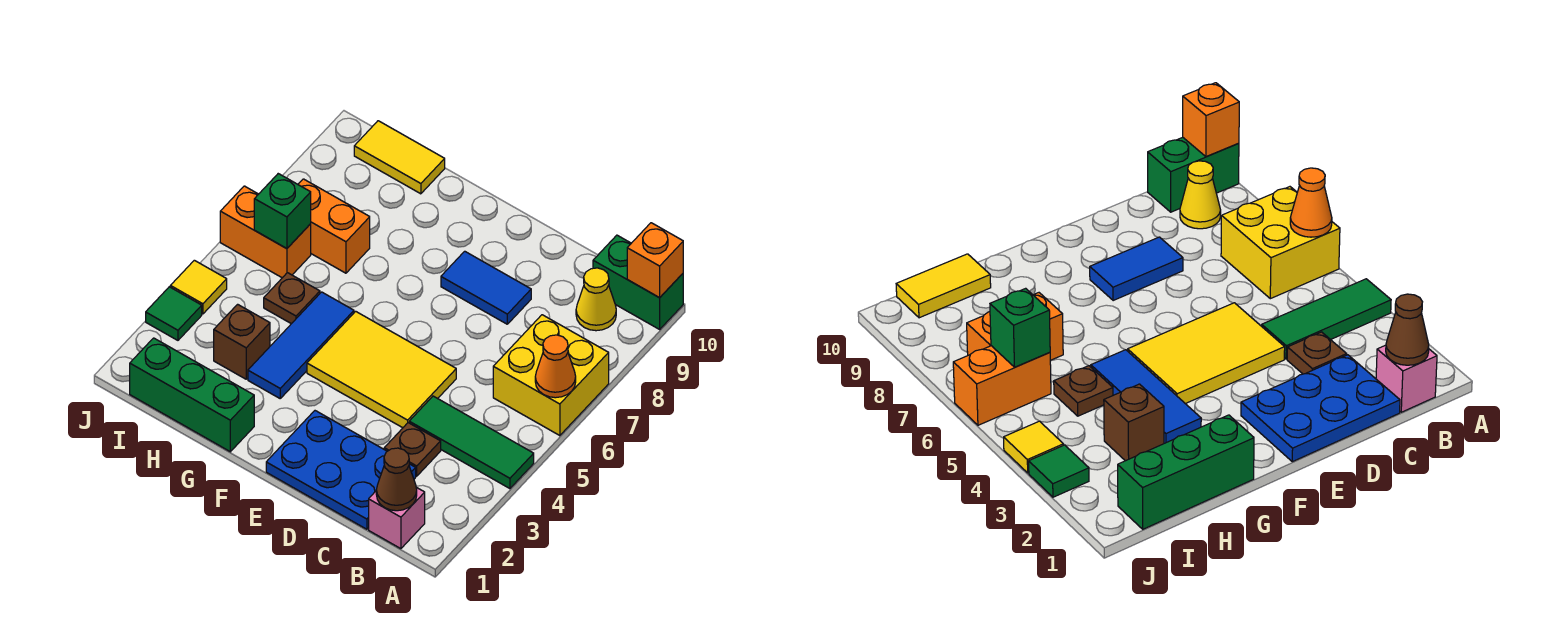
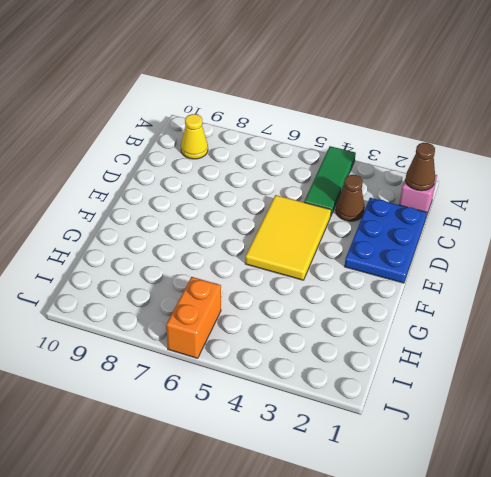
brown 1x1 cone [336,175,365,221] -> brown 1x1 plate [384,423,441,476]
none -> yellow 2x2 brick [493,315,609,436]
none -> green 1x2 brick [593,235,683,329]
none -> blue 1x2 tile [441,251,531,324]

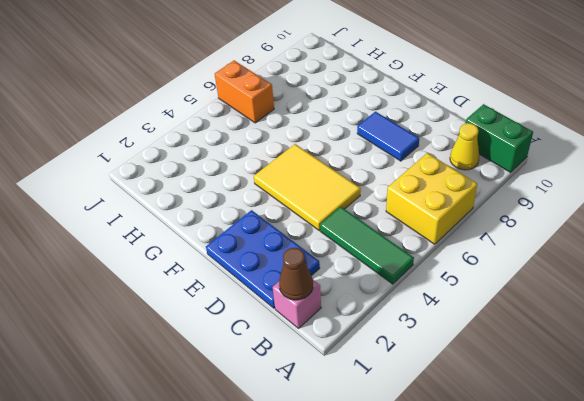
none -> brown 1x1 plate [384,423,441,476]
none -> green 1x3 brick [130,338,254,452]
none -> blue 1x3 tile [248,292,354,398]

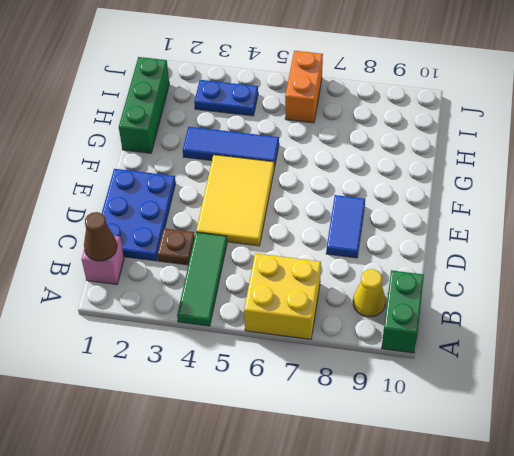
blue 1x2 plate [194,80,258,116] -> none
none -> brown 1x1 brick [214,304,270,379]
none -> brown 1x1 plate [264,273,320,324]
none -> orange 1x2 brick [298,179,370,273]

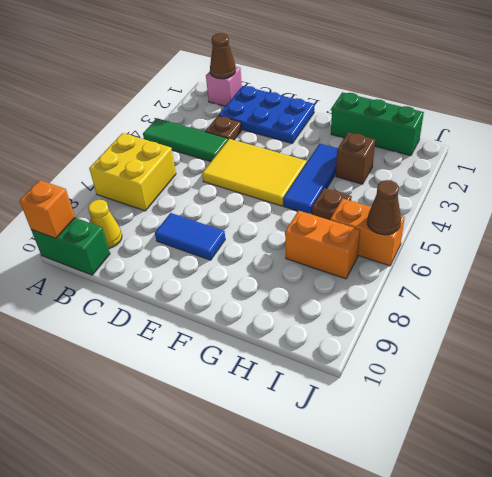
brown 1x1 cone [367,180,401,235] -> none
none -> yellow 1x2 tile [354,121,445,194]
none -> green 1x1 tile [146,287,202,340]
none -> yellow 1x1 tile [170,260,227,314]

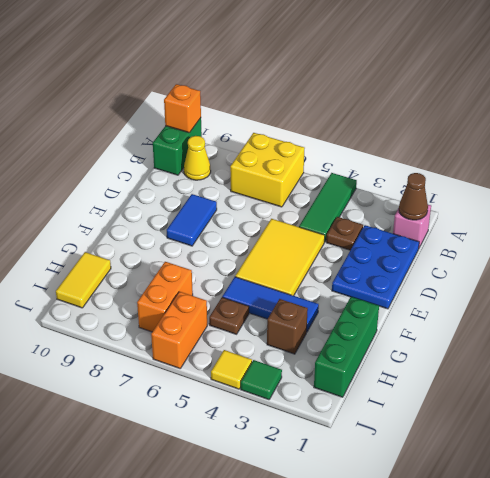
none -> orange 1x1 cone [535,335,576,398]
none -> green 1x1 brick [254,174,311,249]

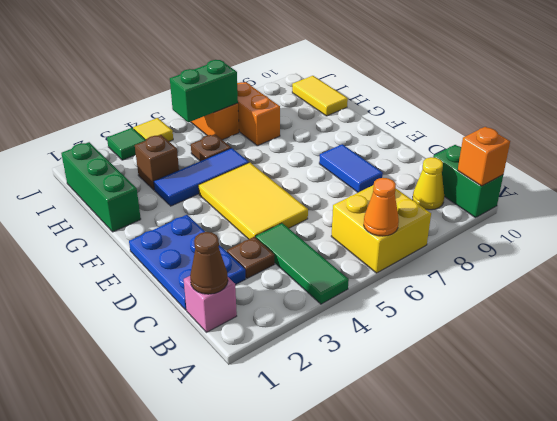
green 1x2 brick [170,60,238,122] -> green 1x1 brick [254,174,311,249]

